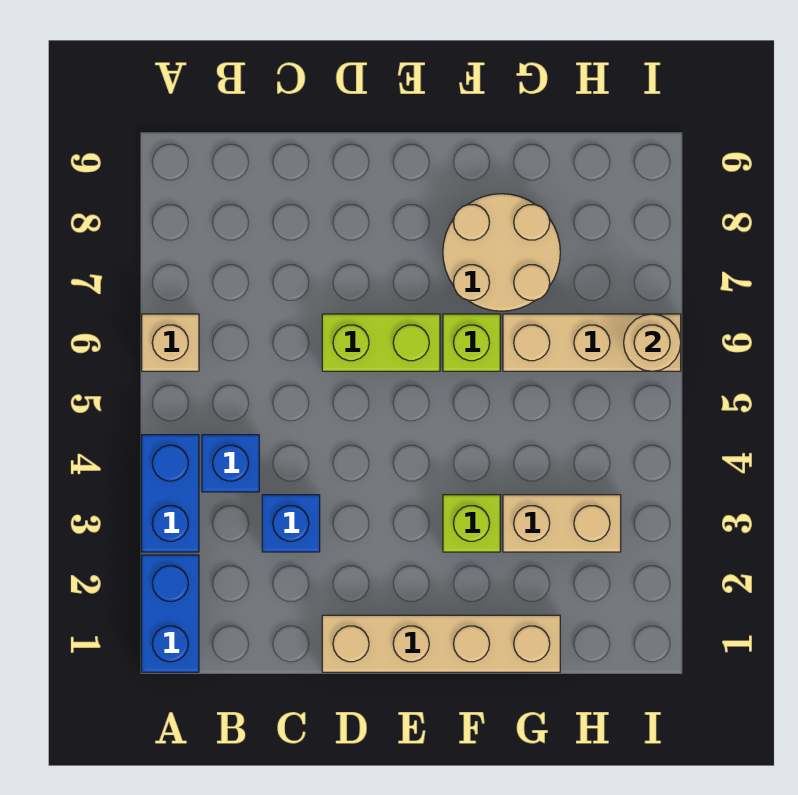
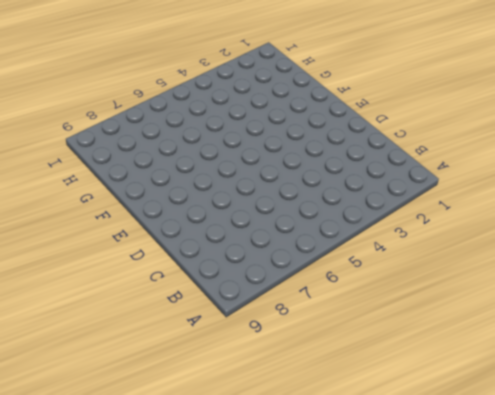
none -> blue 1x2 brick [142,555,199,672]
none -> blue 1x2 brick [142,435,199,552]
none -> tan 1x1 brick [142,314,199,371]

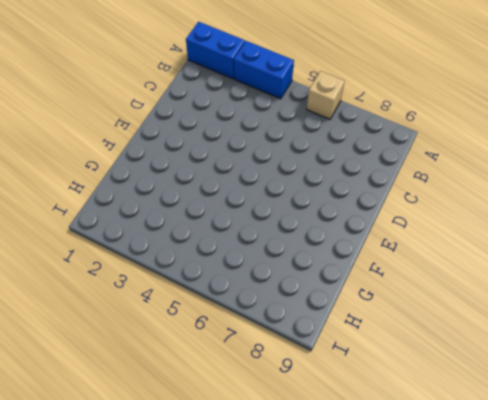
none -> blue 1x1 brick [202,435,259,492]
none -> blue 1x1 brick [262,495,320,552]
none -> tan 1x4 brick [322,615,560,672]

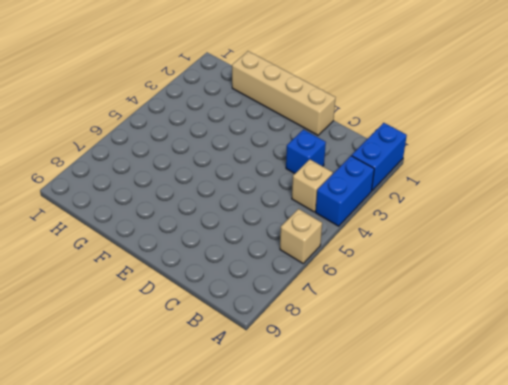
tan 1x1 brick [292,159,333,212] -> blue 1x1 brick [202,435,259,492]
none -> lime 1x2 brick [322,314,440,371]
none -> lime 1x1 brick [443,495,500,552]
none -> lime 1x1 brick [443,314,500,371]

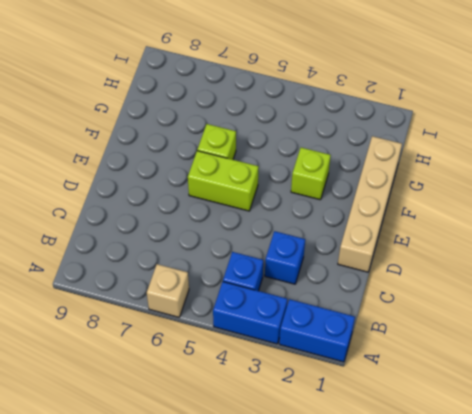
lime 1x2 brick [188,151,259,211] -> lime 1x2 brick turned to [322,314,440,371]
none -> tan 2x2 round brick [443,194,560,311]
none -> tan 1x2 brick [503,495,621,552]
none -> tan 1x3 brick [503,314,681,371]

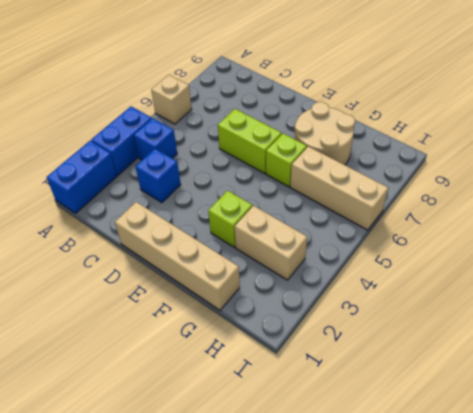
none -> tan 1x1 round brick [624,314,681,371]

